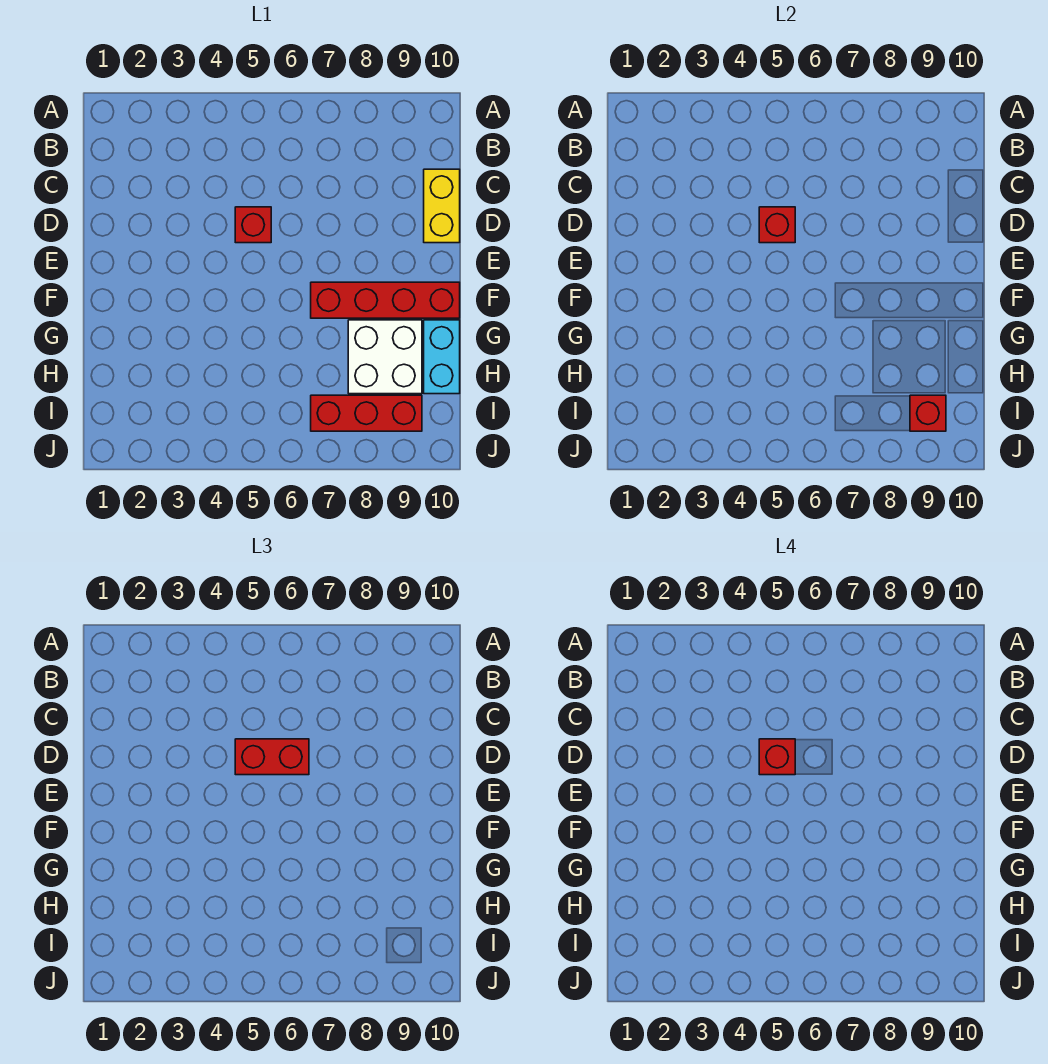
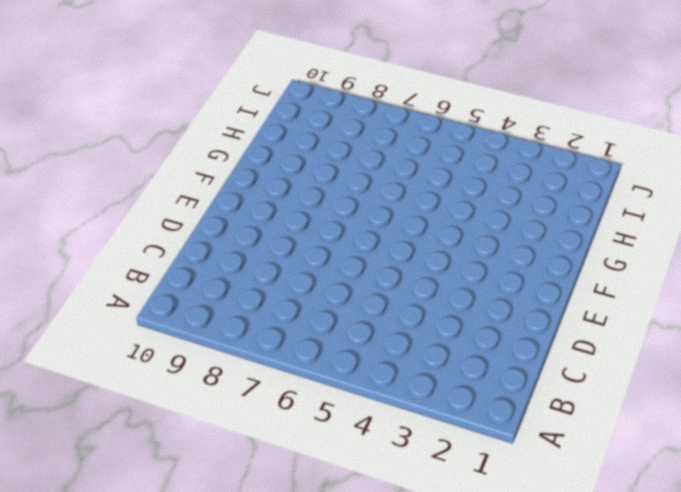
none -> yellow 1x2 brick [424,169,460,243]
none -> red 1x1 brick [235,207,271,243]

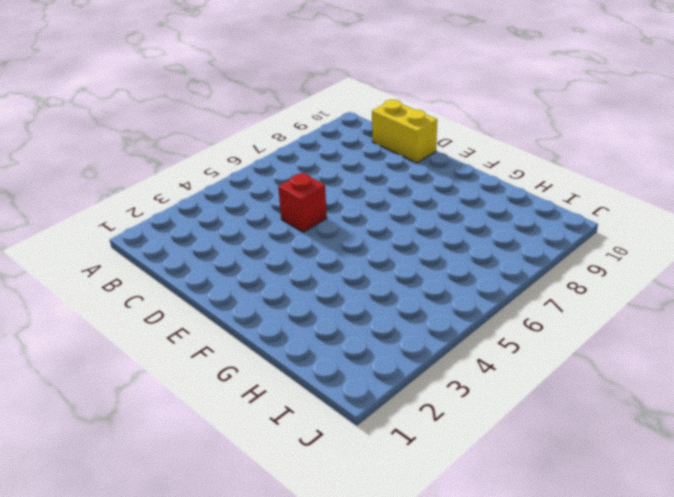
none -> red 1x4 brick [311,282,460,318]
none -> white 2x2 brick [348,320,422,394]

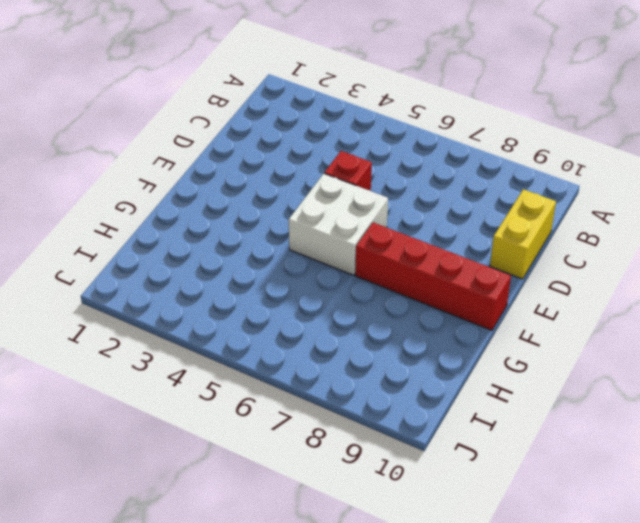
white 2x2 brick [289,174,388,275] -> white 2x2 brick moved to [348,320,422,394]
none -> cyan 1x2 brick [424,320,460,394]
none -> red 1x3 brick [311,395,422,431]

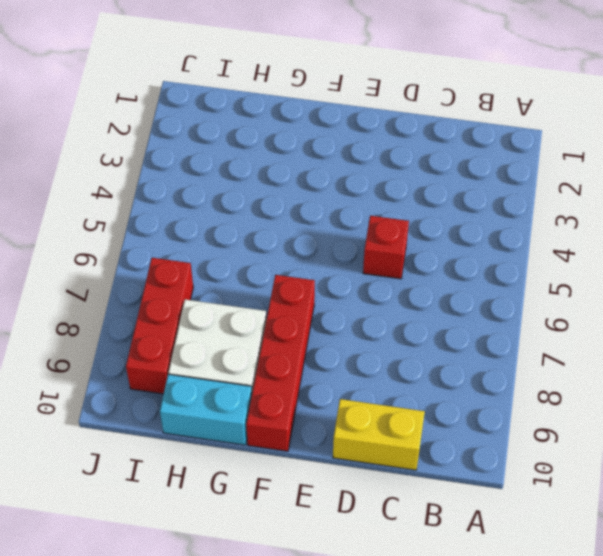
none -> red 1x1 brick [759,207,795,243]
none -> red 1x1 brick [910,395,946,431]

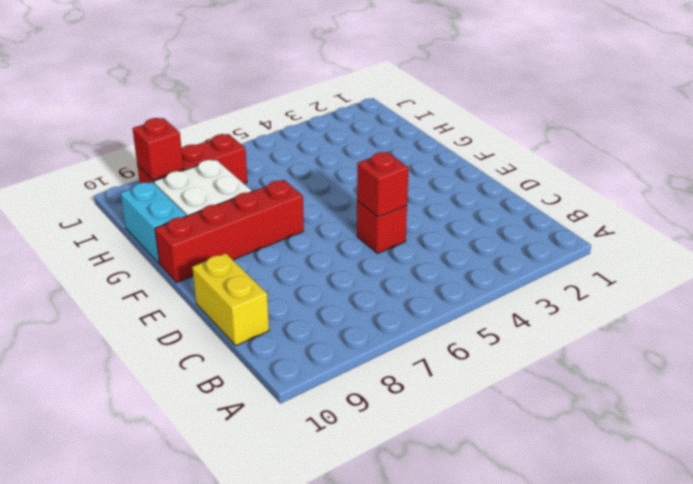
none -> red 1x2 brick [235,739,309,775]
none -> red 1x1 brick [759,739,795,775]

